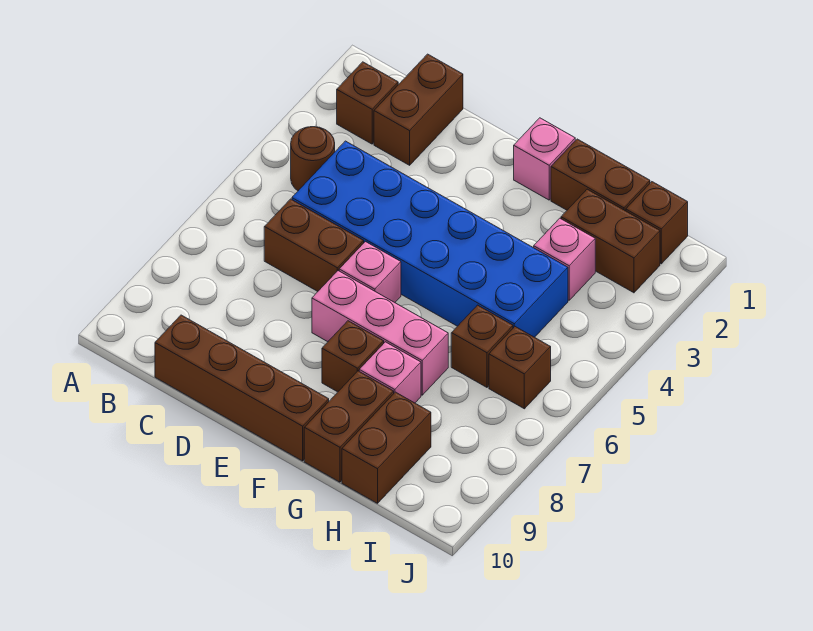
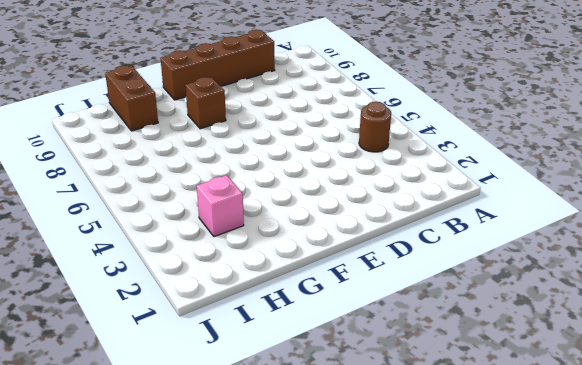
none -> brown 1x1 brick [337,62,398,144]
none -> brown 1x2 brick [374,54,463,165]
none -> blue 2x6 brick [292,141,568,337]

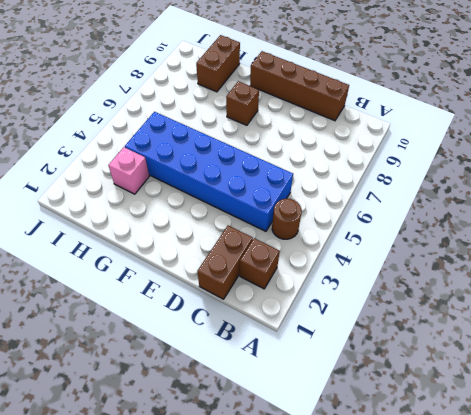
none -> brown 1x2 brick [264,199,364,291]
none -> pink 1x1 brick [339,242,401,302]
none -> pink 1x3 brick [312,271,448,395]

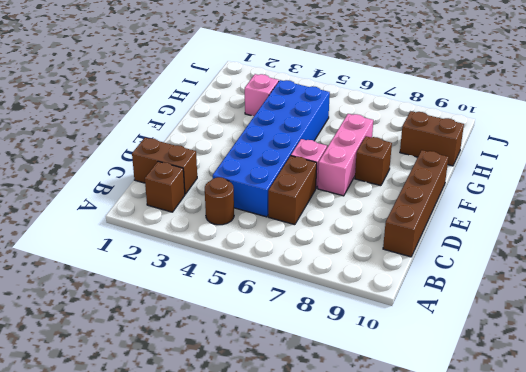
none -> pink 1x1 brick [514,118,575,200]
none -> brown 1x2 brick [551,139,650,211]
none -> pink 1x1 brick [359,342,421,403]

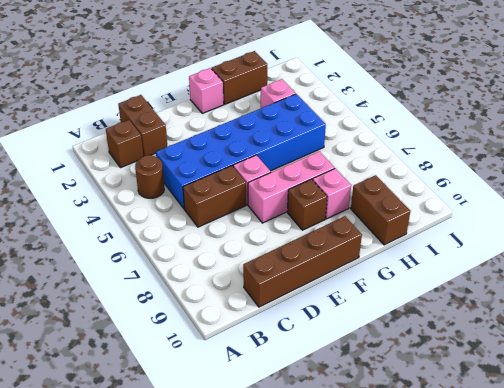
none -> brown 1x2 brick [304,371,394,482]
none -> brown 1x2 brick [561,189,660,293]
none -> brown 1x1 brick [451,305,513,387]

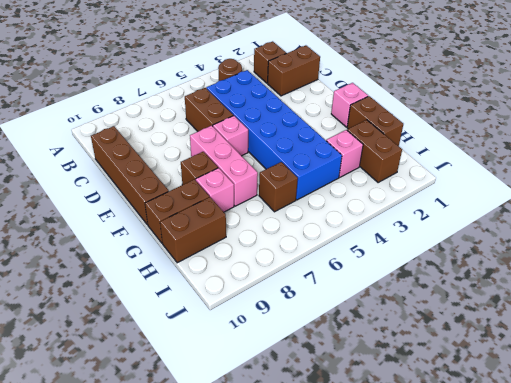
none -> brown 1x1 brick [626,182,688,264]
none -> brown 1x1 brick [489,327,551,409]

